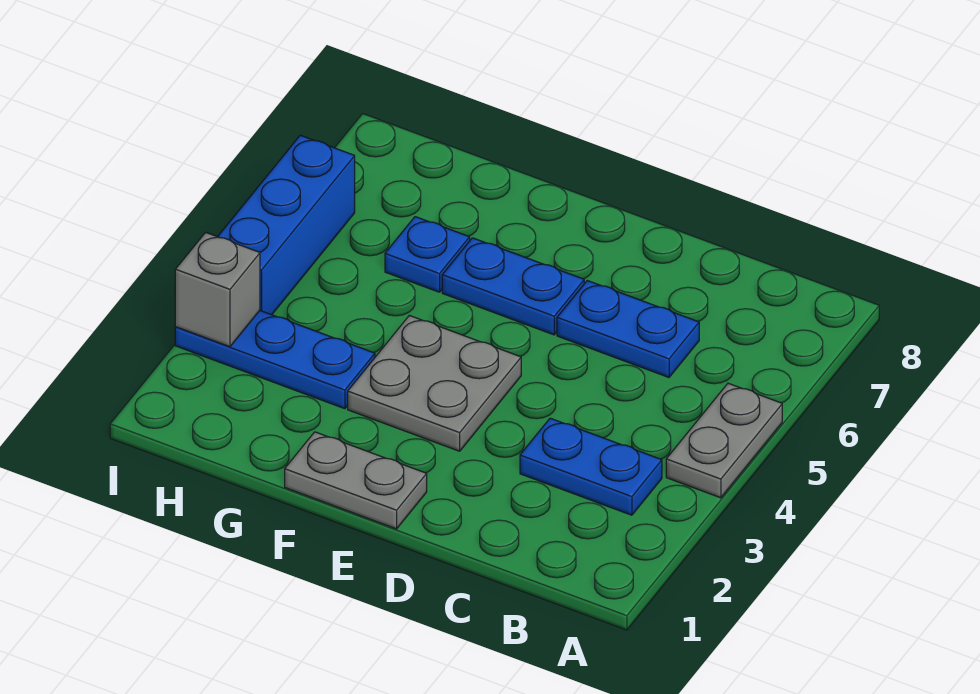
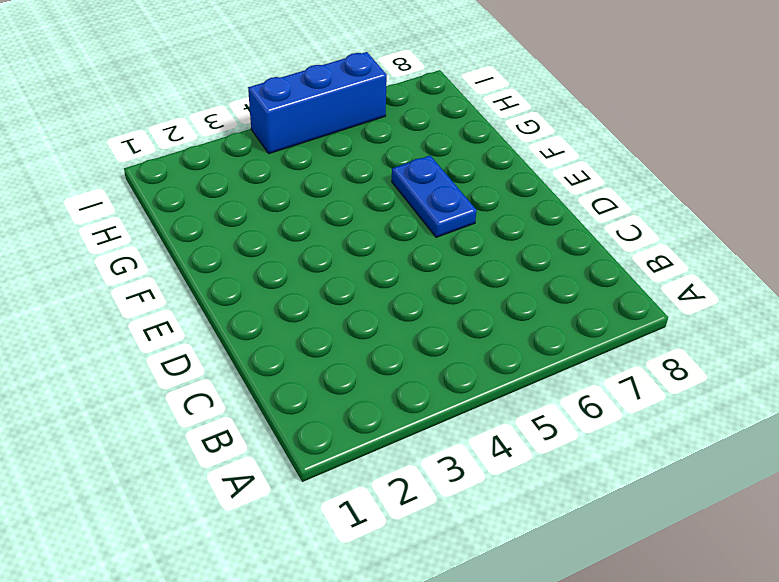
none -> grey 1x2 plate [666,383,782,498]
none -> blue 1x2 plate [520,418,662,515]

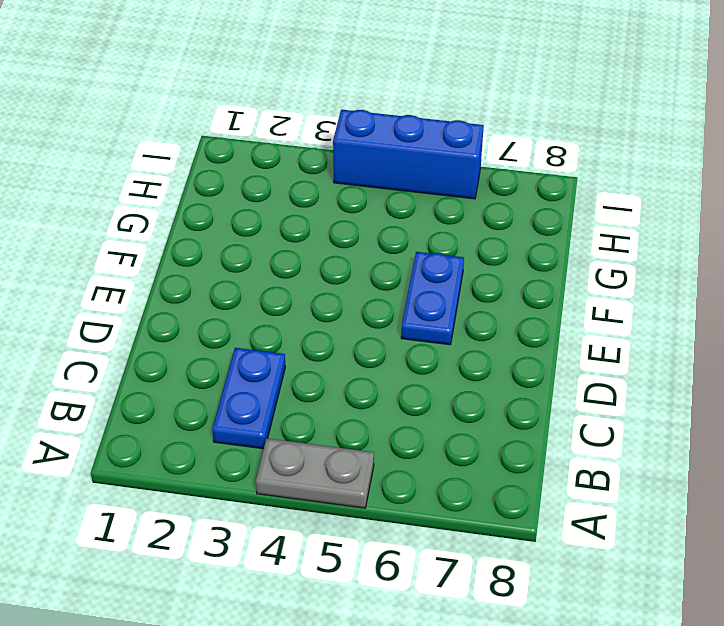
none -> blue 1x2 plate [557,281,699,377]
none -> grey 1x2 plate [285,432,427,529]

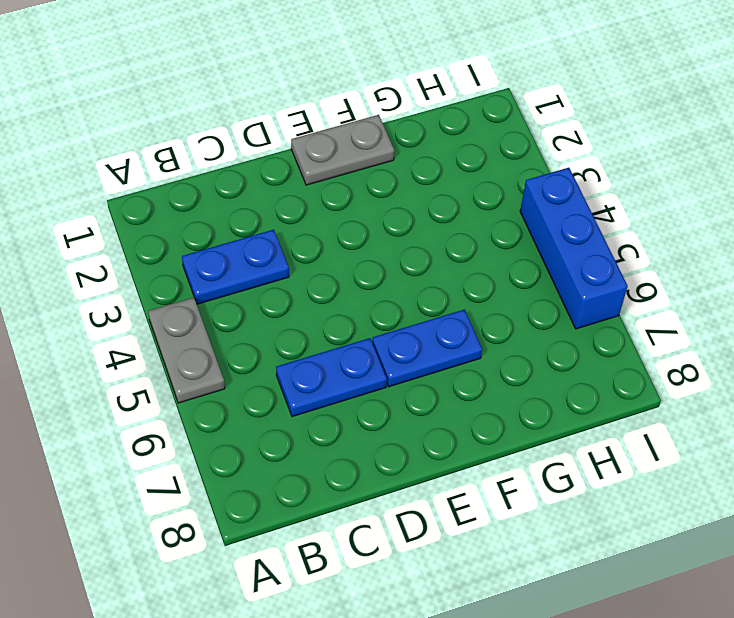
none -> grey 2x2 plate [348,315,521,451]
none -> blue 1x3 plate [175,311,375,409]

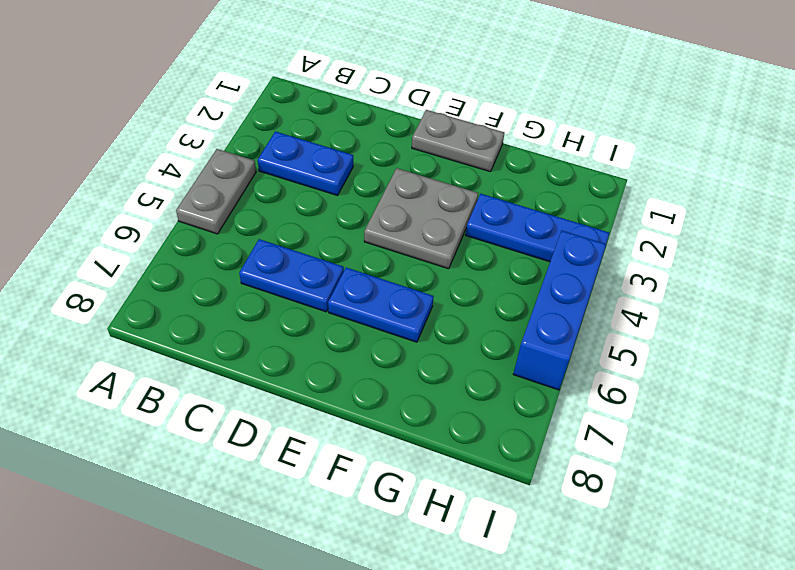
none -> blue 1x1 plate [385,217,470,292]
none -> grey 1x1 brick [175,232,260,347]

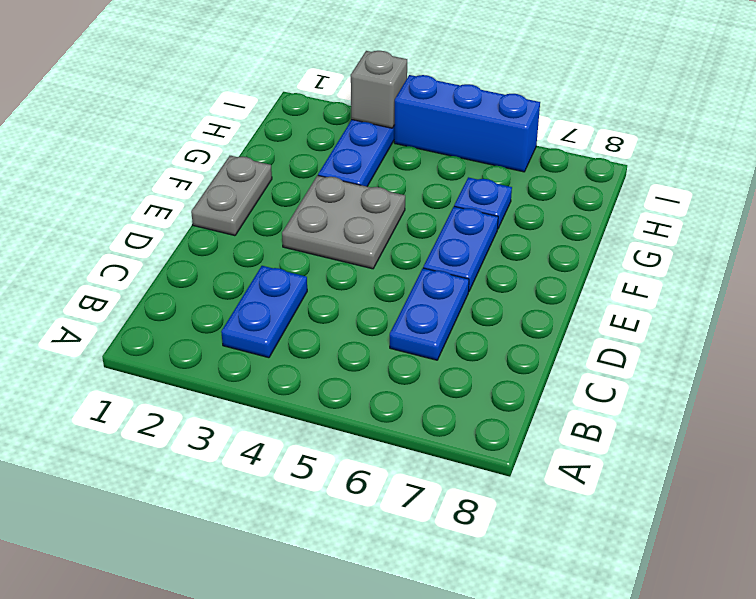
none -> grey 1x2 plate [666,383,782,498]

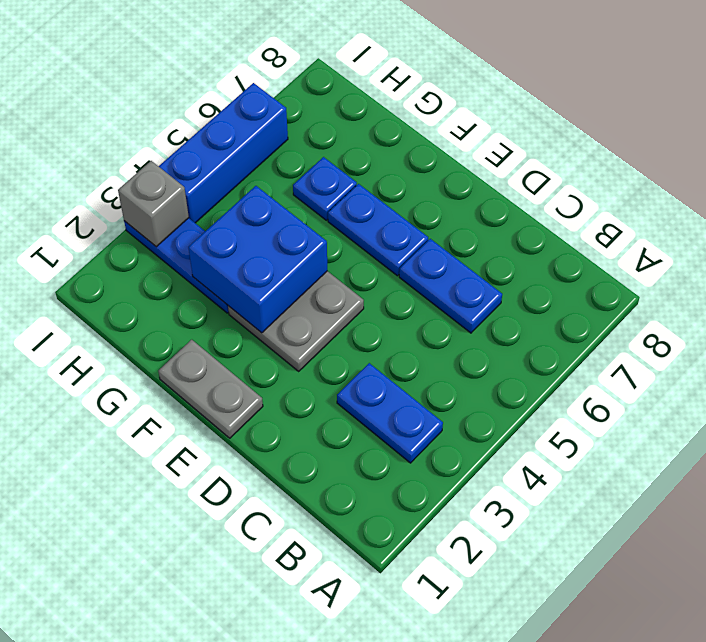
blue 2x2 brick [188,186,327,333] -> none
none -> grey 1x2 plate [666,383,782,498]

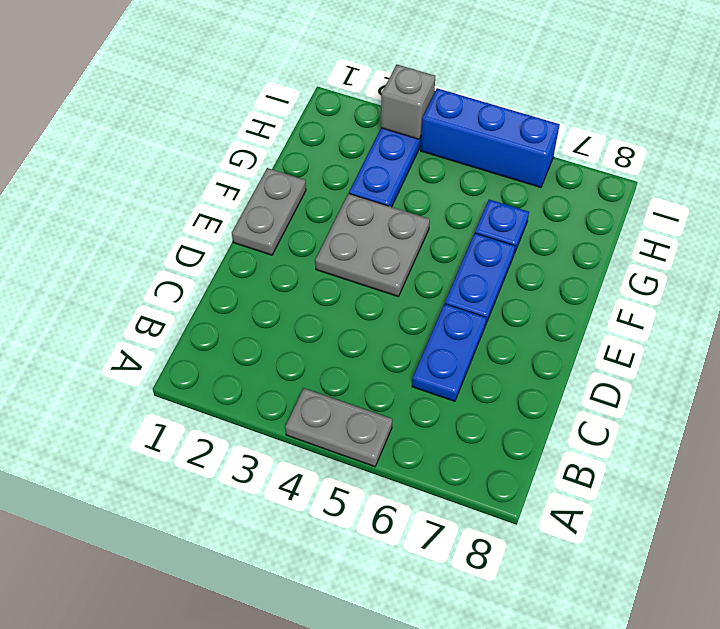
none -> blue 1x2 plate [520,418,662,515]

